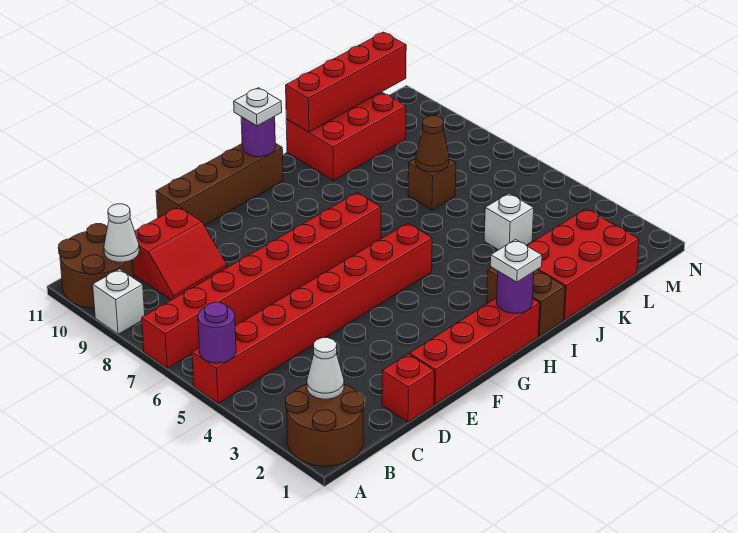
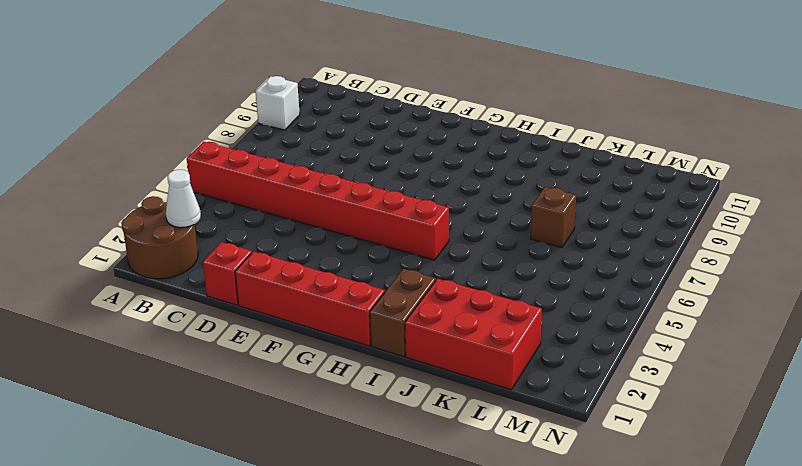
none -> red 1x8 brick [142,193,381,368]
none -> brown 2x2 round brick [58,224,134,308]
none -> red 2x2 slope [132,207,227,300]

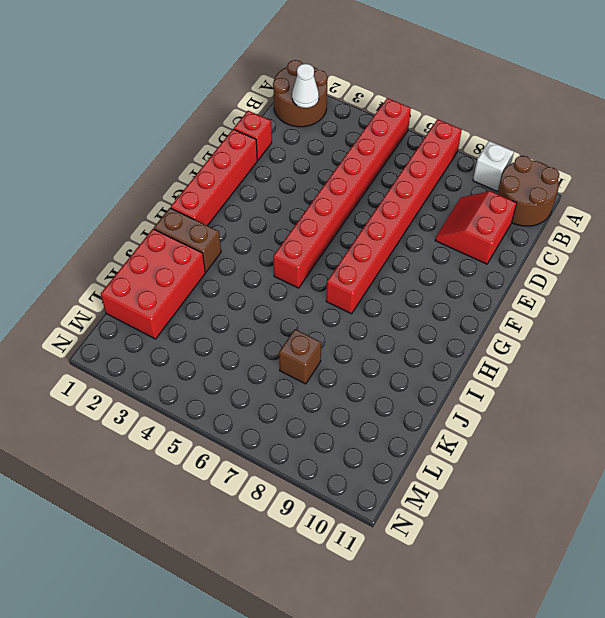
none -> brown 1x4 brick [156,143,283,226]
none -> red 2x3 brick [286,92,406,180]
none -> white 1x1 brick [484,193,534,250]

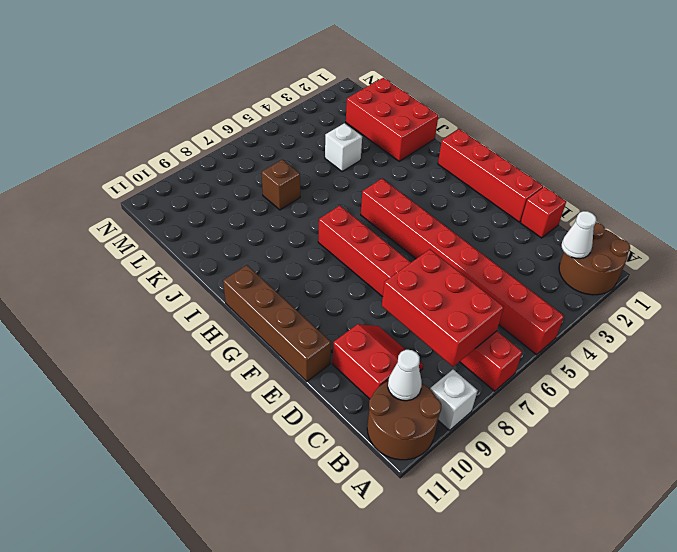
red 2x3 brick [382,249,504,367] -> red 2x3 brick moved to [286,92,406,180]
none -> brown 1x2 brick [487,268,565,336]
none -> purple 1x1 round brick [198,302,236,363]
none -> purple 1x1 round brick [497,271,534,313]

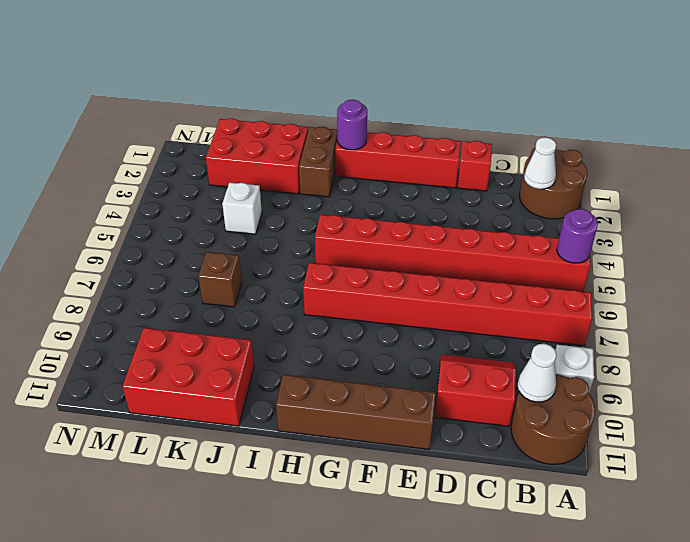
none -> purple 1x1 round brick [241,117,275,157]
none -> red 1x4 brick [286,32,406,132]
none -> brown 1x1 cone [416,116,449,172]

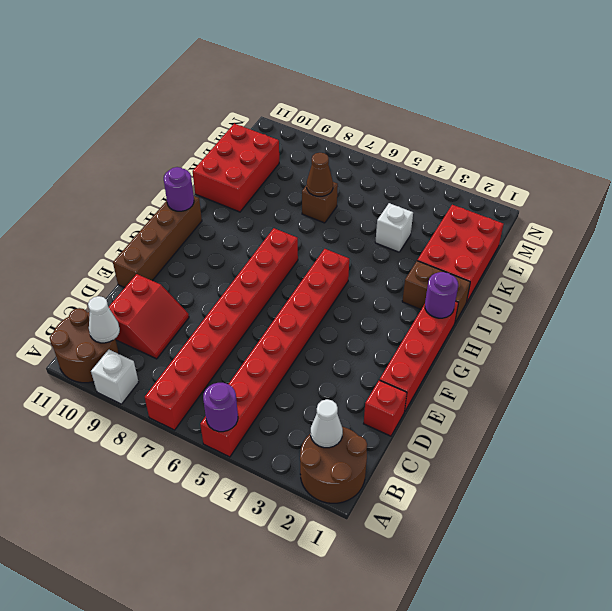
none -> red 1x4 brick [286,32,406,132]
none -> white 1x1 plate [490,240,542,282]
none -> white 1x1 plate [234,88,282,126]

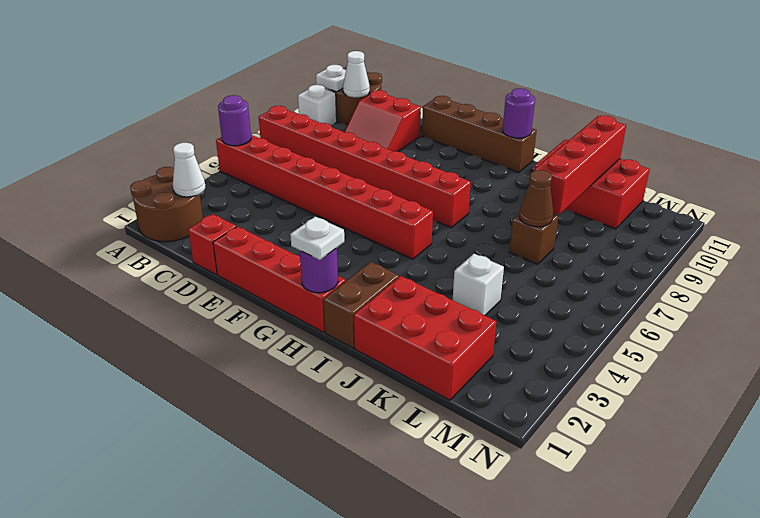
white 1x1 plate [316,65,346,92] -> white 1x1 plate moved to [234,88,282,126]
red 1x4 brick [535,116,626,215] -> red 1x4 brick turned to [286,32,406,132]

